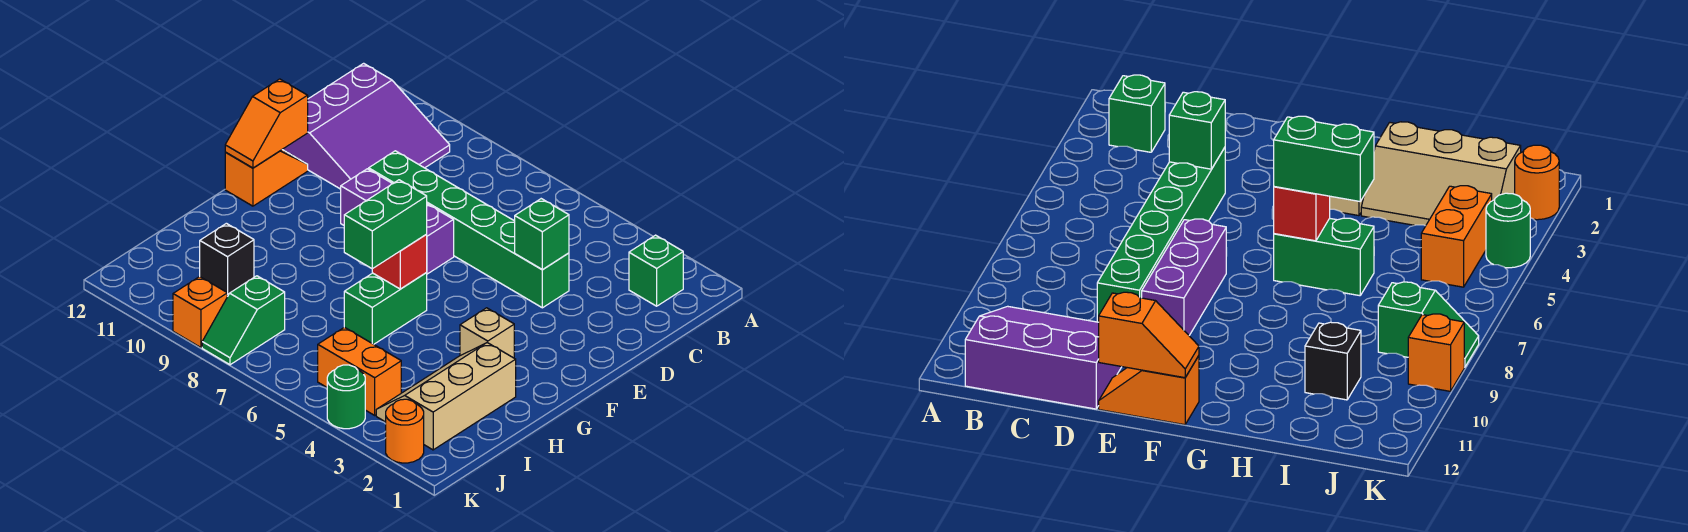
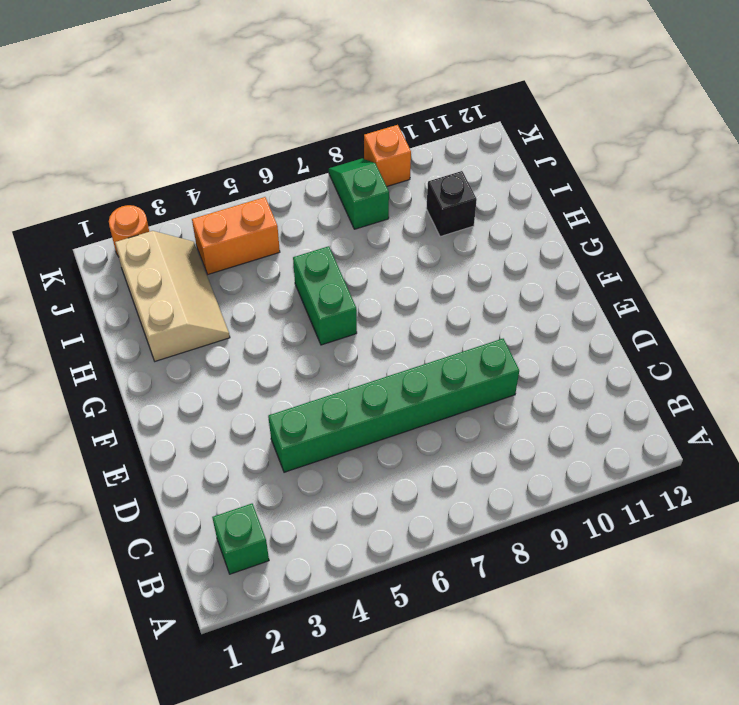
none -> purple 3x3 slope [283,63,450,189]
none -> purple 1x3 brick [341,169,454,274]
none -> orange 1x2 slope [225,149,308,206]

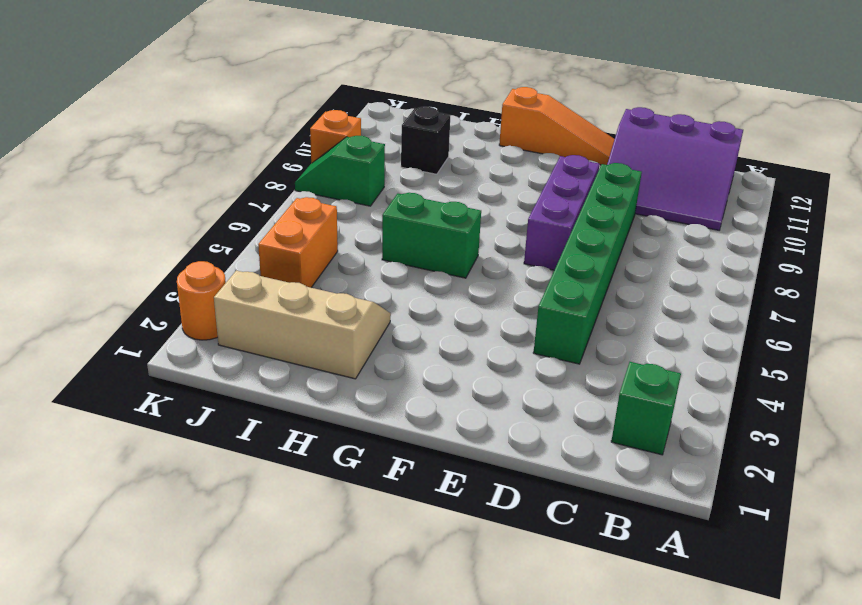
orange 1x3 slope [499,87,615,165] -> orange 1x2 slope [225,149,308,206]
none -> tan 1x1 brick [460,308,514,358]
none -> green 1x1 round brick [327,365,365,429]
none -> green 1x1 brick [515,199,569,269]

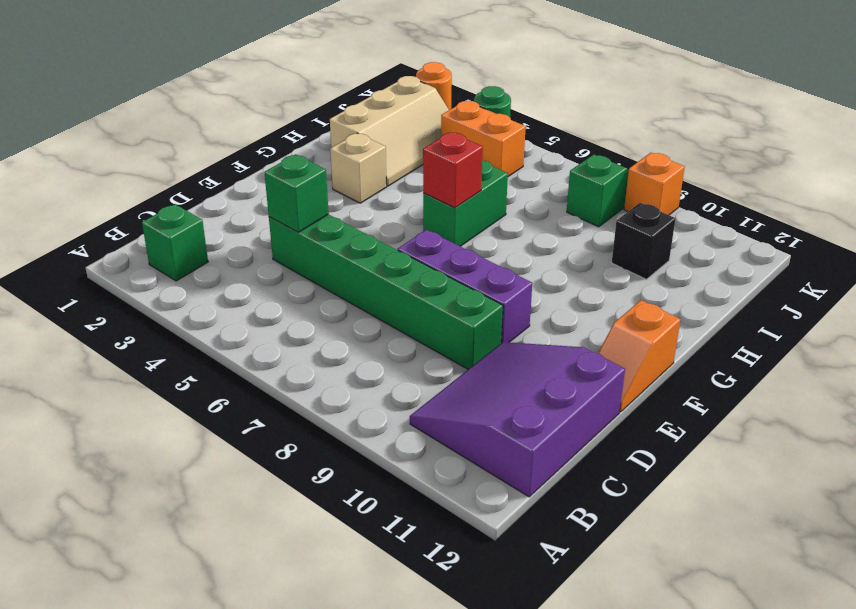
none -> orange 1x2 slope [225,79,308,168]
none -> green 1x2 brick [344,180,427,269]

